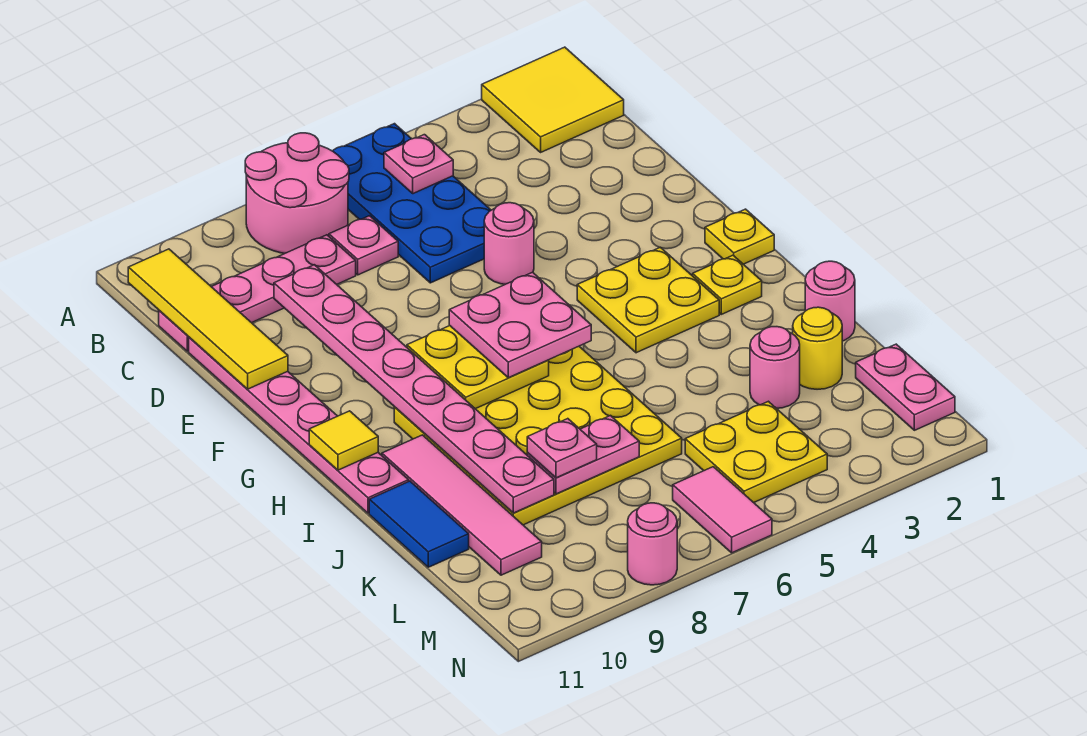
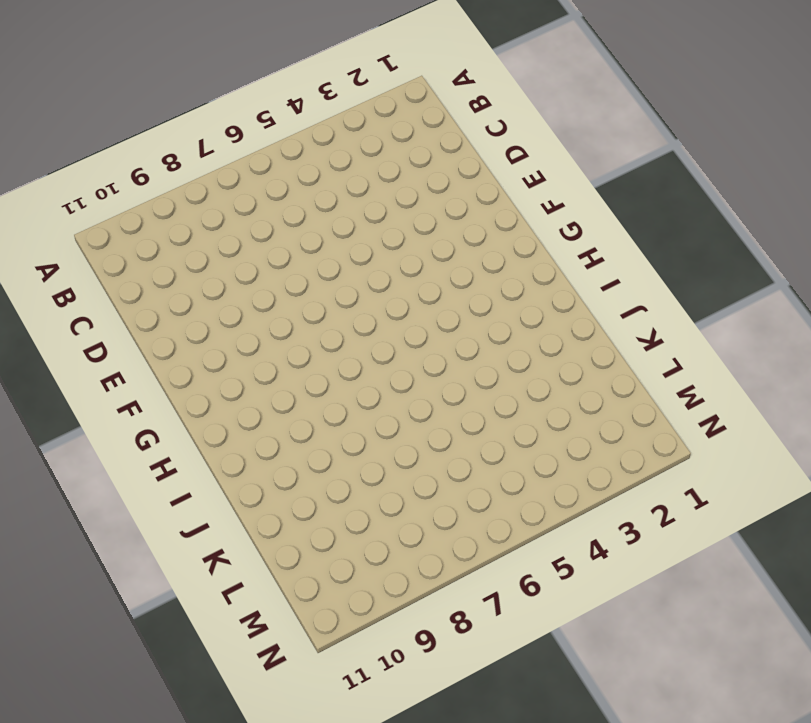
none -> yellow 2x2 tile [482,47,624,152]
none -> blue 2x4 plate [333,124,491,283]
none -> pink 2x2 round brick [245,133,349,254]

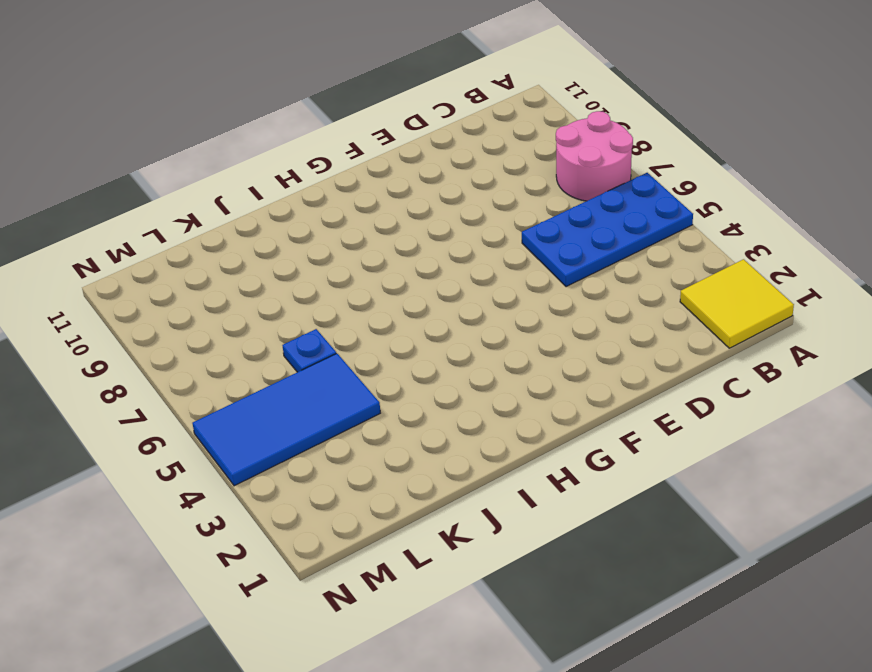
blue 2x4 tile [192,353,380,486] -> yellow 2x2 plate [685,401,827,503]
blue 1x1 plate [282,329,336,372] -> yellow 4x4 plate [394,346,682,525]
none -> pink 1x1 plate [329,216,398,275]
none -> pink 1x4 plate [159,235,356,351]
none -> pink 1x6 plate [189,337,409,513]

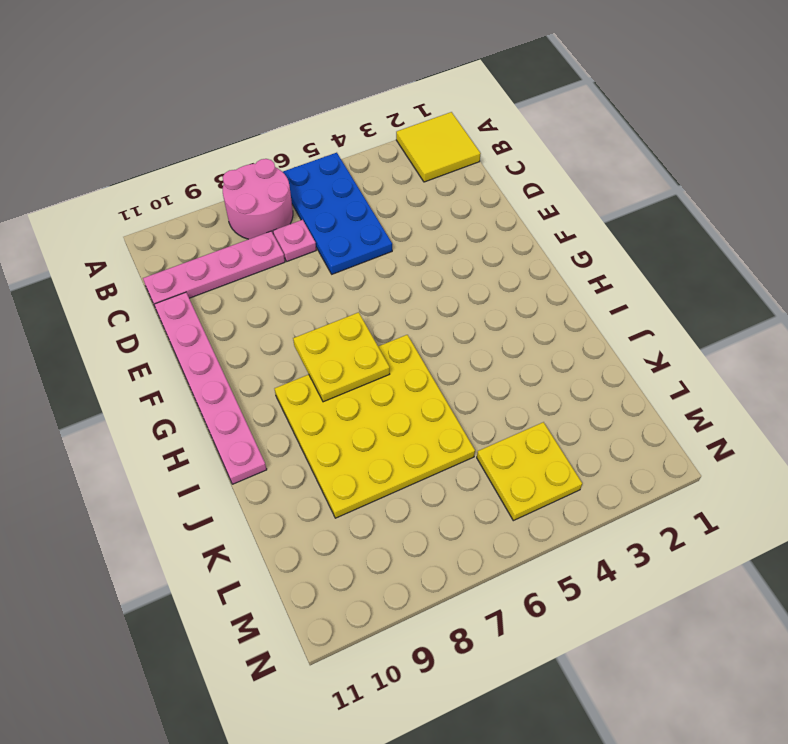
none -> pink 1x1 round brick [484,203,534,284]
none -> yellow 1x1 plate [705,209,774,264]
none -> yellow 2x2 plate [577,247,719,353]

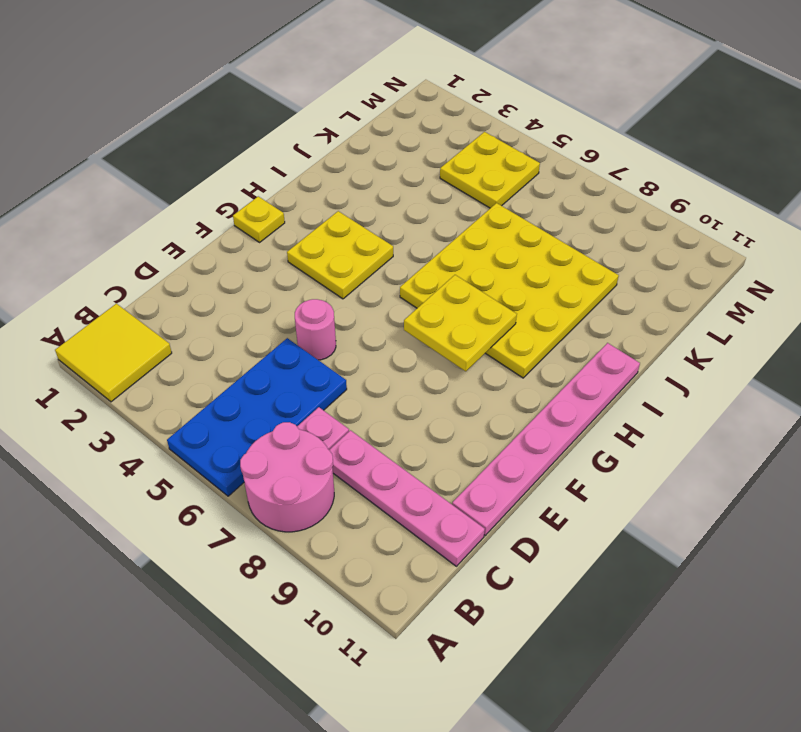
none -> yellow 1x1 plate [693,255,762,314]
none -> pink 1x4 tile [382,435,542,575]
none -> pink 1x1 round brick [805,261,855,341]

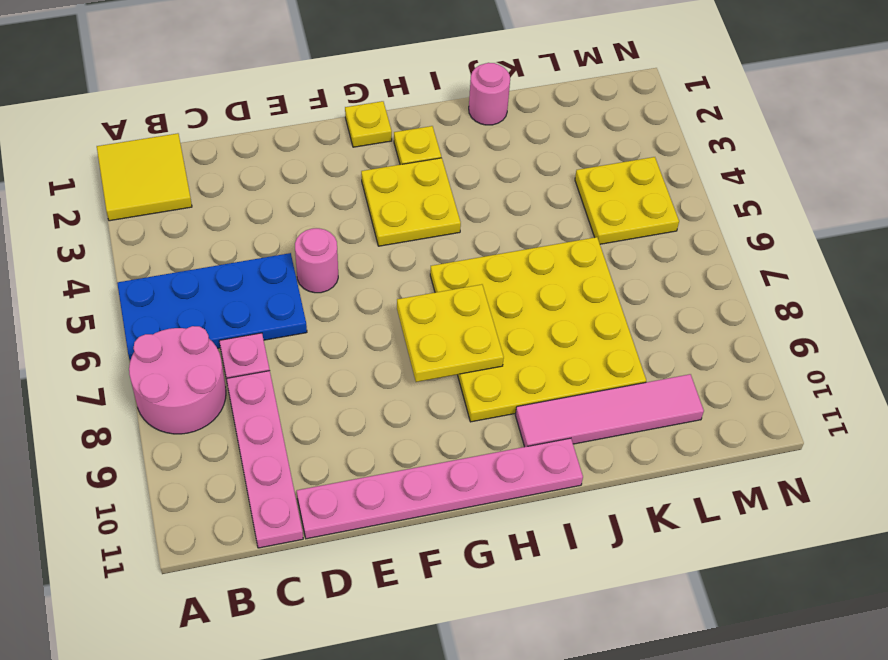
none -> blue 1x2 tile [369,481,469,567]
none -> yellow 1x1 round brick [793,307,842,389]
none -> pink 1x1 round brick [750,327,800,408]

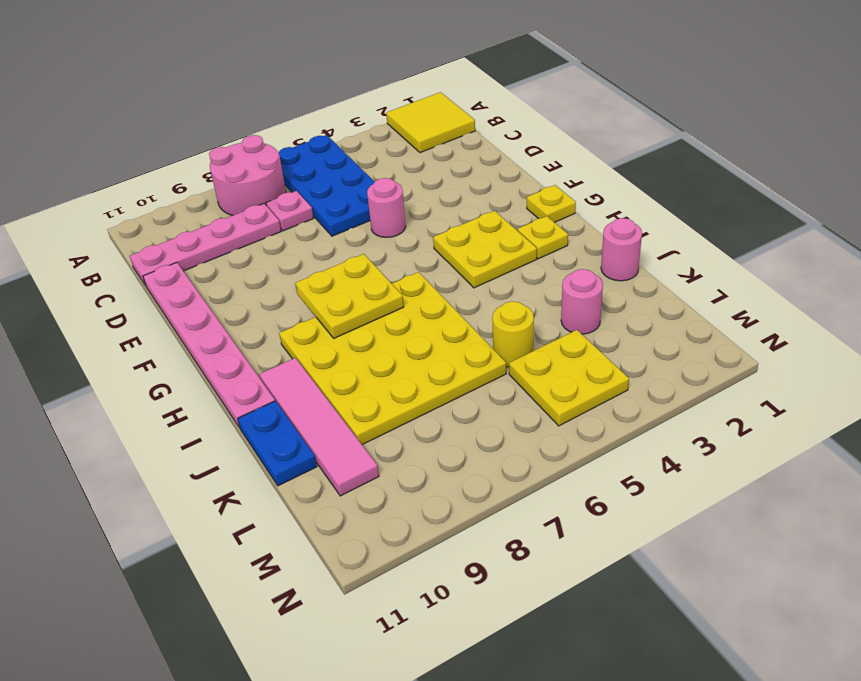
blue 1x2 plate [238,401,317,486] -> blue 1x2 tile [369,481,469,567]
yellow 1x1 round brick [492,301,534,367] -> yellow 1x1 round brick moved to [793,307,842,389]
none -> pink 1x2 plate [856,344,955,430]
none -> pink 1x2 tile [673,467,772,553]
none -> pink 1x1 round brick [628,503,677,585]

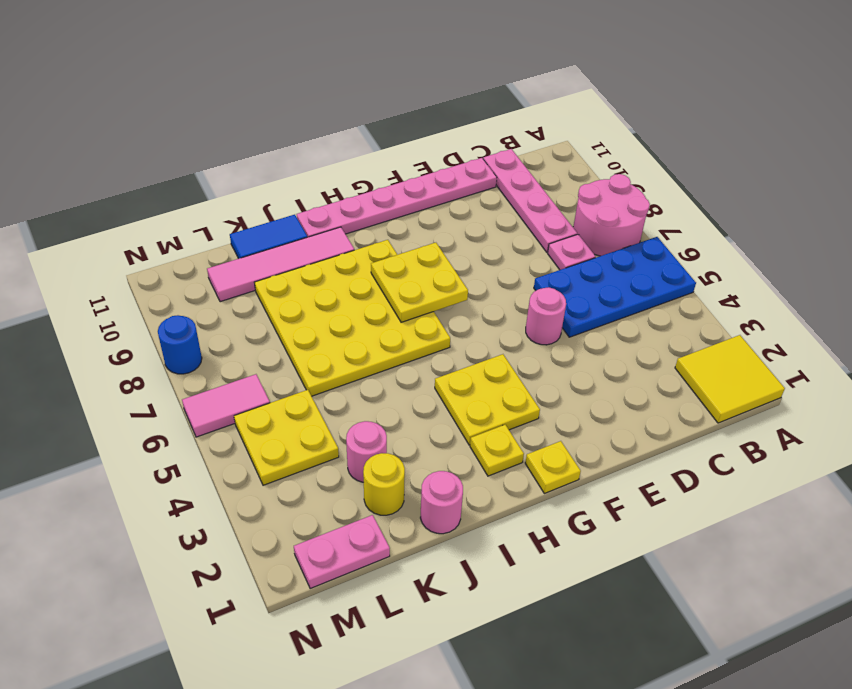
blue 1x1 round brick [158,315,202,374] -> pink 1x1 round brick [628,503,677,585]
none -> pink 1x1 plate [384,135,453,194]
none -> yellow 1x4 tile [128,249,288,389]
none -> pink 1x8 plate [274,265,554,513]

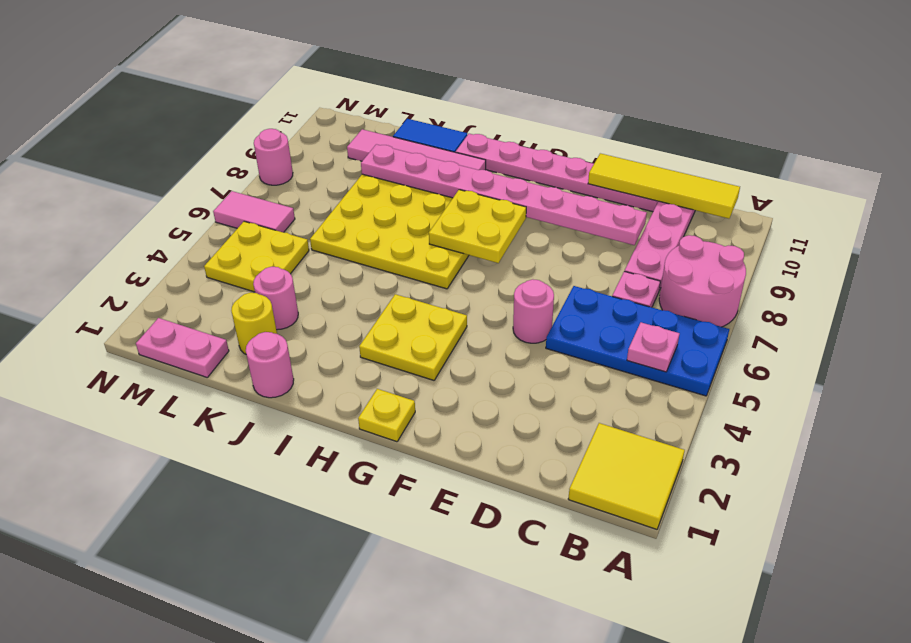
none -> yellow 1x1 plate [693,255,762,314]
none -> yellow 1x1 tile [309,411,378,470]
none -> pink 1x2 plate [527,416,639,494]

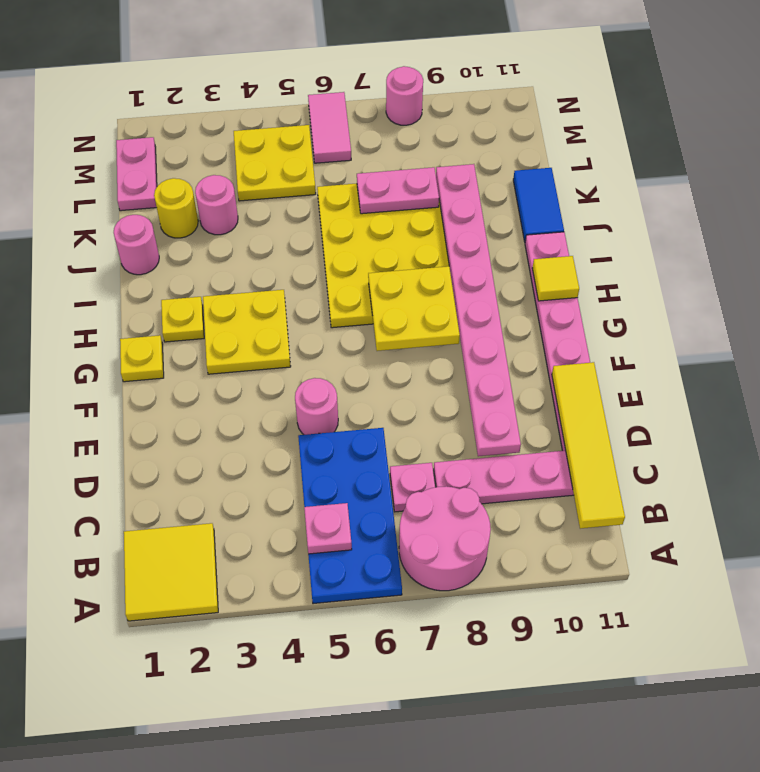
none -> pink 1x4 tile [382,435,542,575]
none -> pink 2x2 plate [449,272,591,378]
none -> pink 1x1 plate [527,419,597,478]

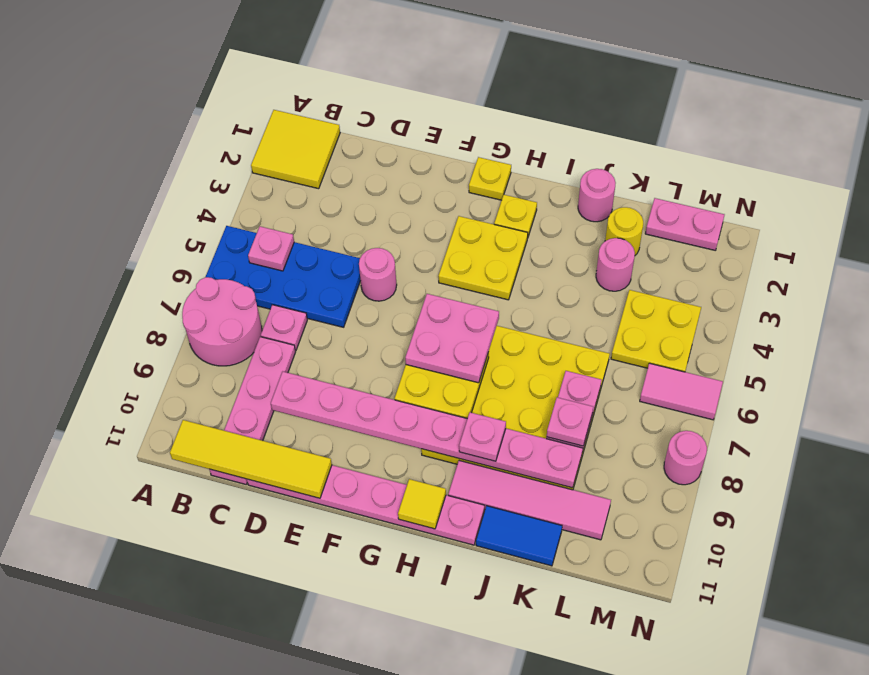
pink 1x1 plate [459,412,506,461] -> none

